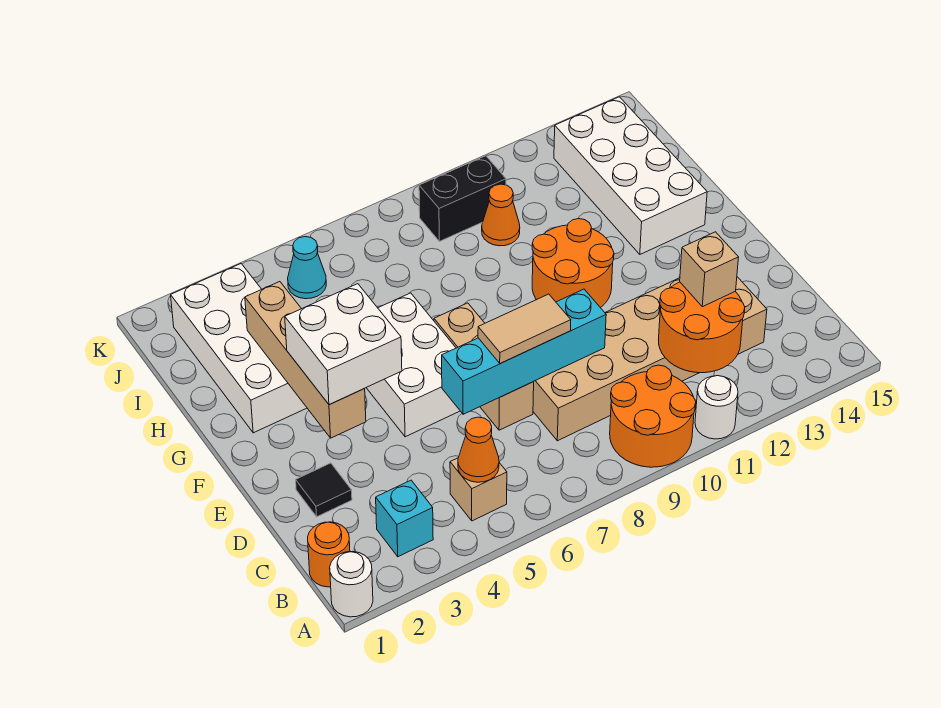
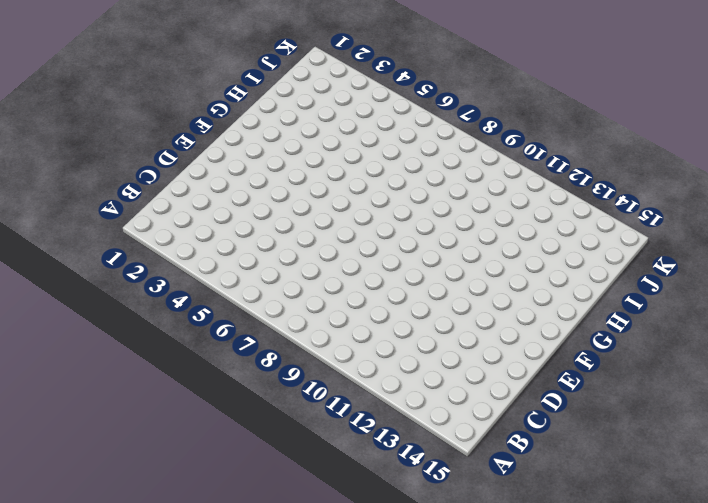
none -> white 1x1 round brick [330,551,373,617]
none -> orange 2x2 round brick [610,365,696,467]
none -> white 1x1 round brick [695,376,738,439]

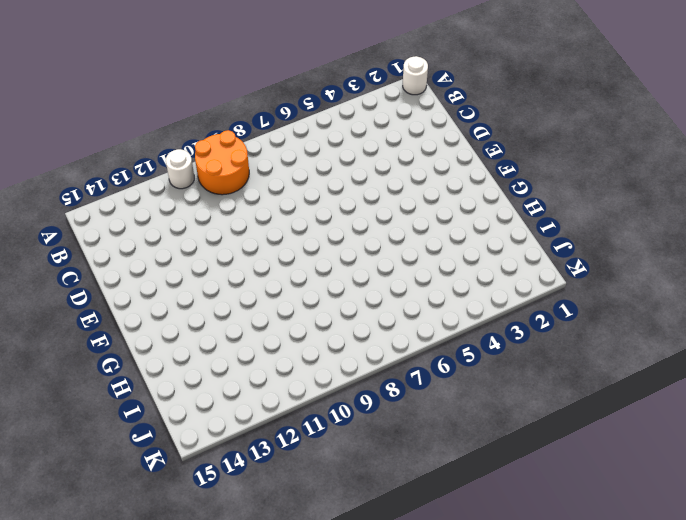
none -> orange 1x1 round brick [308,522,350,587]
none -> cyan 1x1 brick [376,480,433,557]
none -> tan 1x1 brick [450,458,507,521]

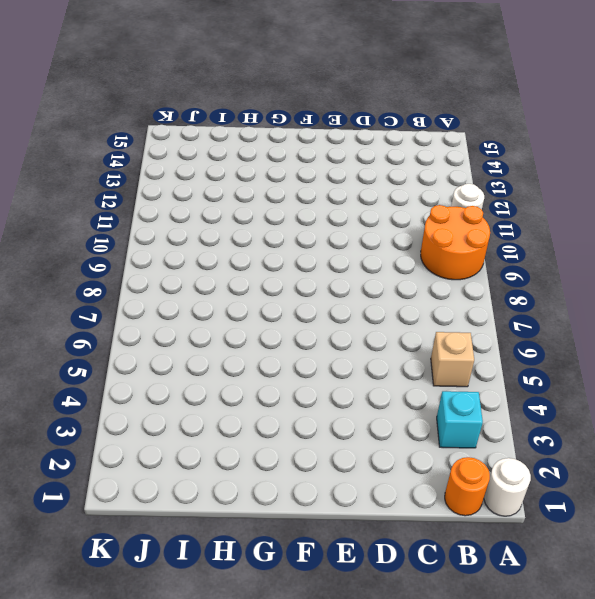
none -> tan 2x6 brick [533,277,767,441]
none -> black 1x1 tile [296,463,352,517]
none -> tan 1x3 brick [434,303,534,430]

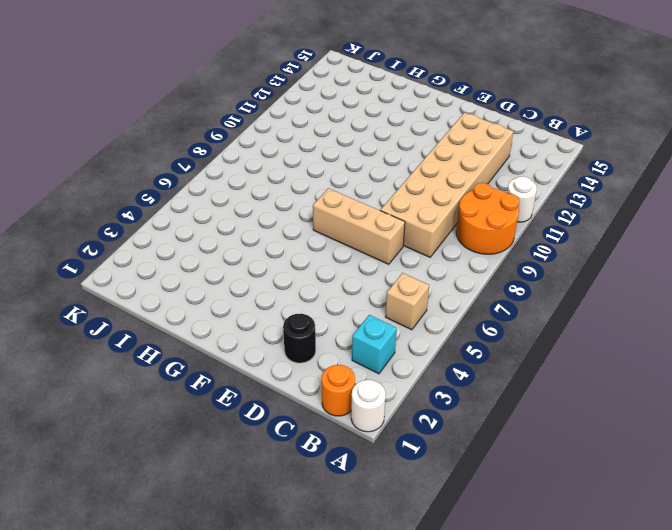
black 1x1 round brick [283,314,316,363] -> black 1x1 tile [296,463,352,517]
none -> white 2x3 brick [366,293,460,437]
none -> orange 2x2 round brick [532,219,614,308]
none -> white 2x4 brick [171,264,307,433]

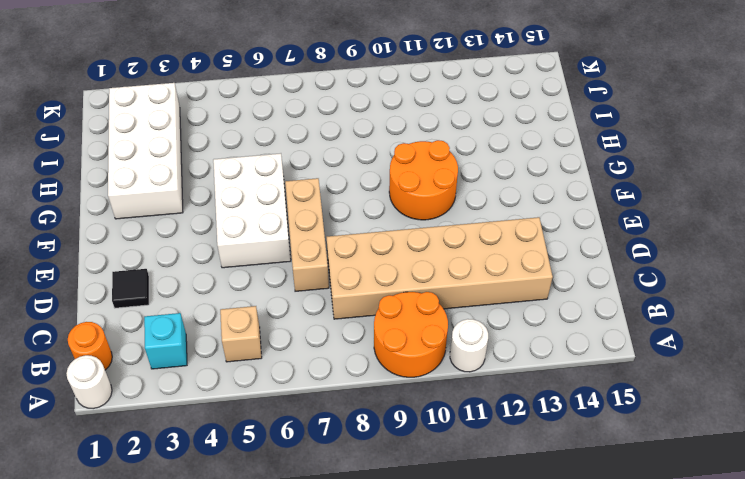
none -> white 2x4 brick [554,97,707,254]
none -> orange 1x1 cone [482,184,520,246]
none -> cyan 1x1 cone [288,237,326,299]

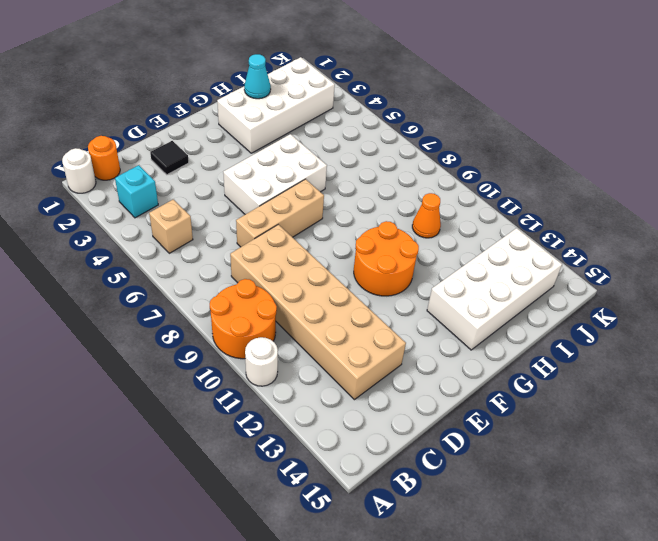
cyan 1x1 cone [244,54,271,99] -> cyan 1x1 cone moved to [288,237,326,299]
none -> black 1x2 brick [419,156,506,241]
none -> orange 1x1 cone [458,417,499,482]
none -> orange 2x2 round brick [658,282,745,373]

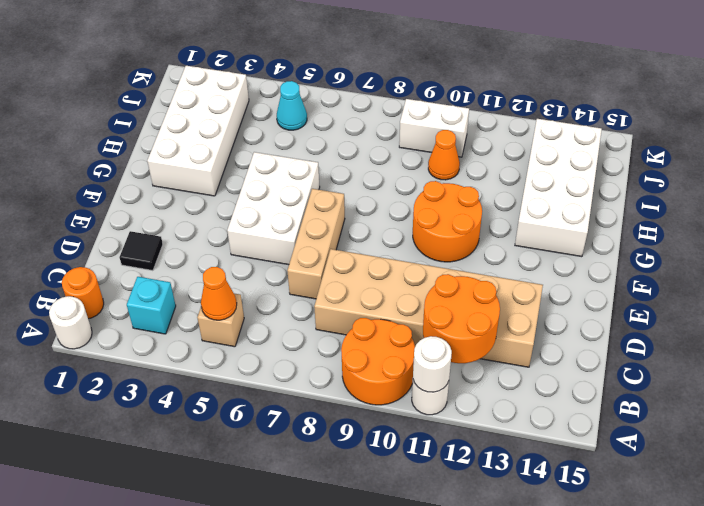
white 1x1 round brick [413,336,452,392] -> none
white 1x2 brick [399,99,469,157] -> black 1x2 brick [419,156,506,241]
none -> cyan 1x4 brick [442,289,606,414]
none -> tan 1x4 brick [245,282,366,438]
none -> tan 1x1 brick [680,232,739,307]

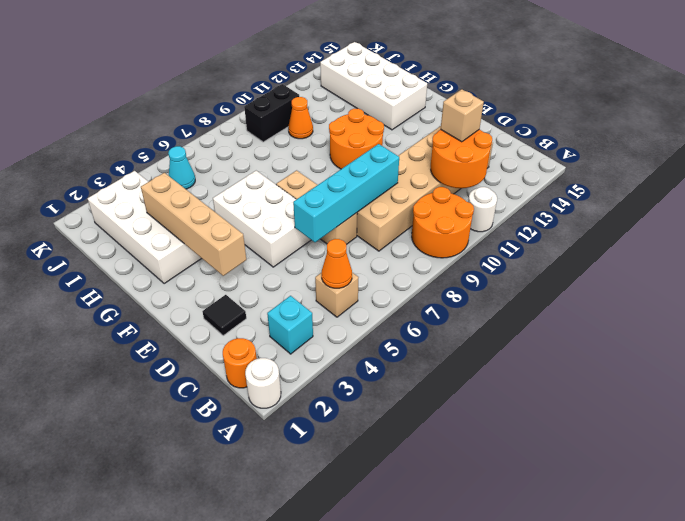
none -> tan 1x2 tile [478,294,571,364]
none -> white 2x2 brick [285,284,402,404]

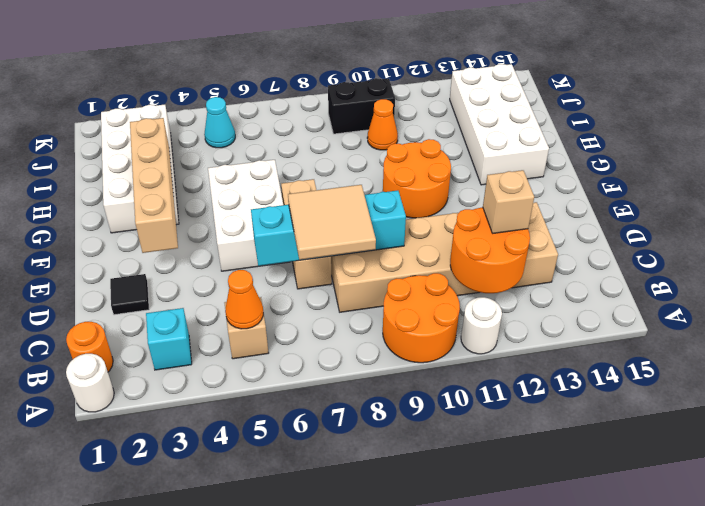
tan 2x2 tile [288,185,376,260] -> tan 1x2 tile [478,294,571,364]
none -> white 2x2 brick [285,284,402,404]

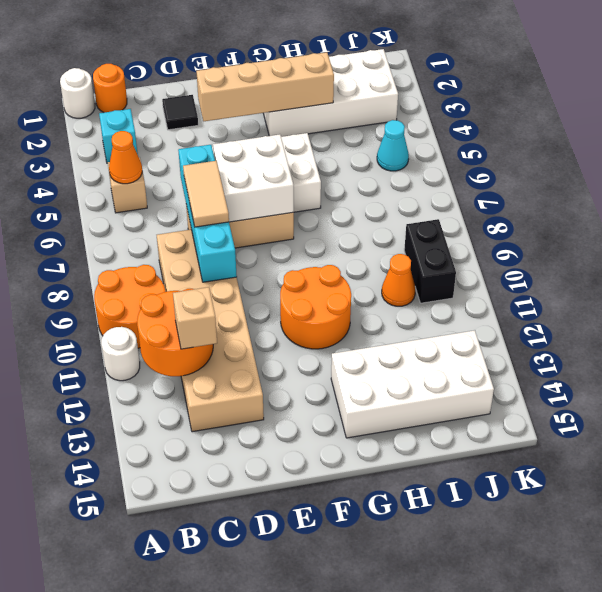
white 2x2 brick [213,134,294,222] -> white 2x2 brick moved to [285,284,402,404]

